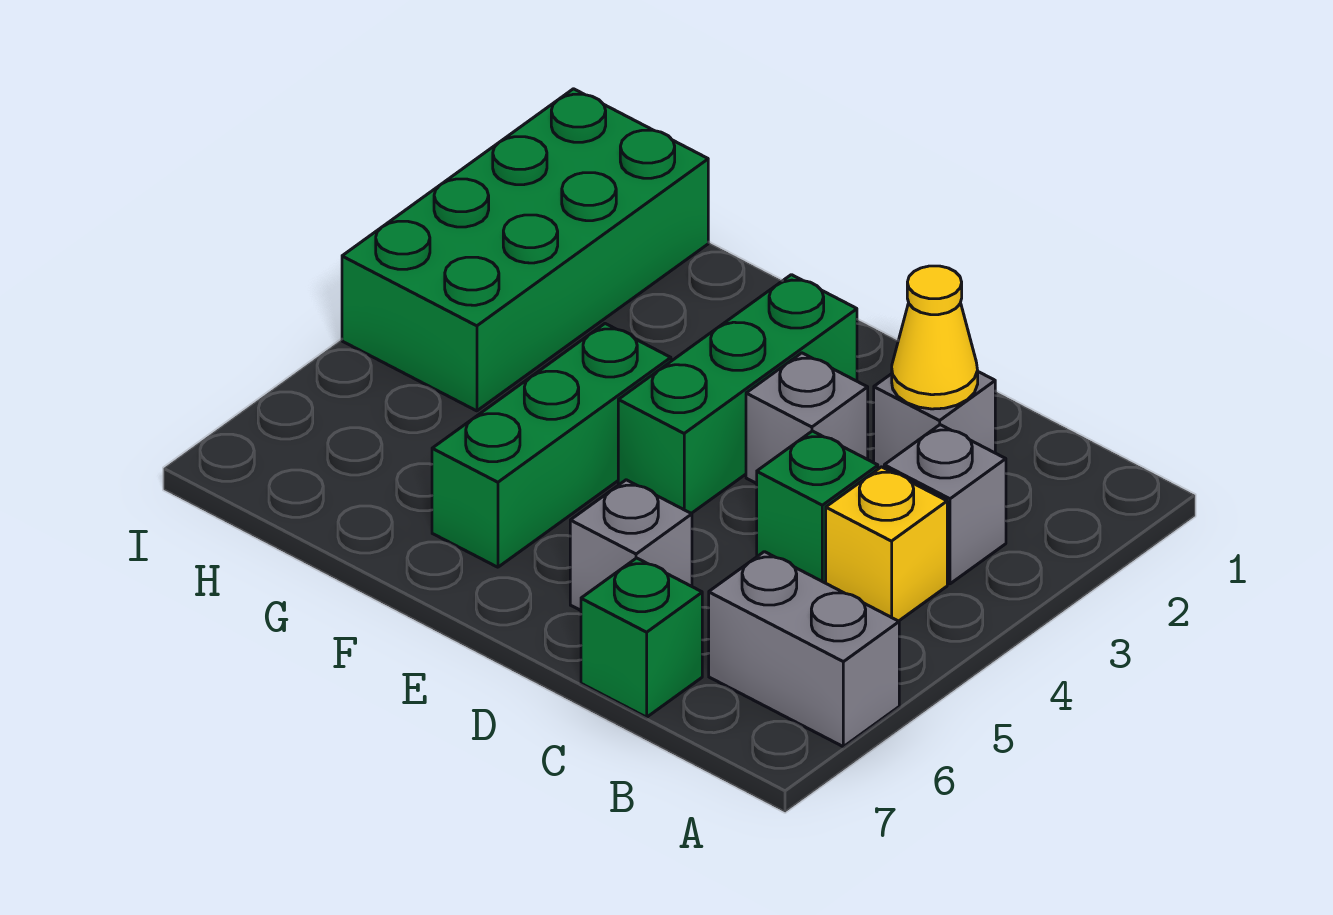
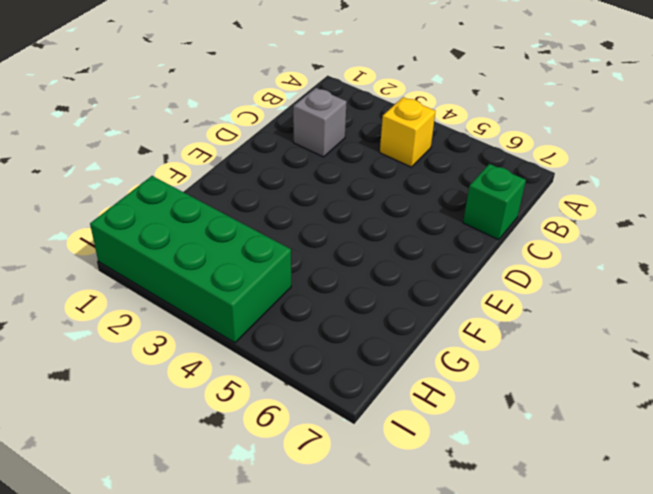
none -> grey 1x2 brick [709,552,899,747]
none -> grey 1x1 brick [884,425,1006,584]
none -> green 1x1 brick [757,431,878,583]

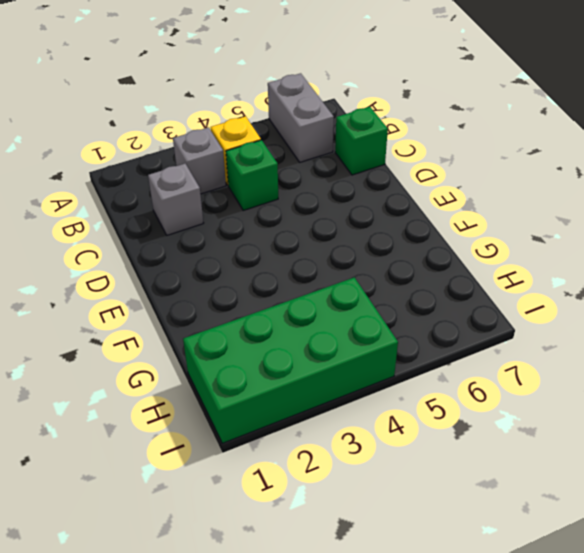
none -> grey 1x1 brick [746,353,868,484]
none -> grey 1x1 brick [570,480,692,610]
none -> green 1x3 brick [618,275,857,513]

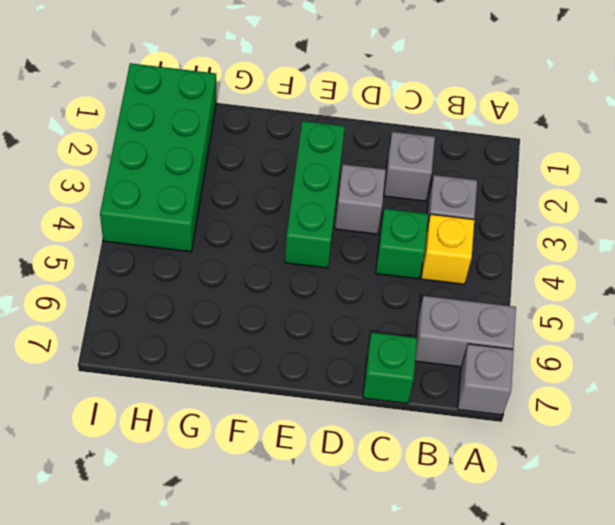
grey 1x1 brick [458,344,514,415] -> grey 1x1 brick moved to [570,480,692,610]
none -> green 1x3 brick [432,324,671,567]
none -> yellow 1x1 cone [892,266,978,409]

